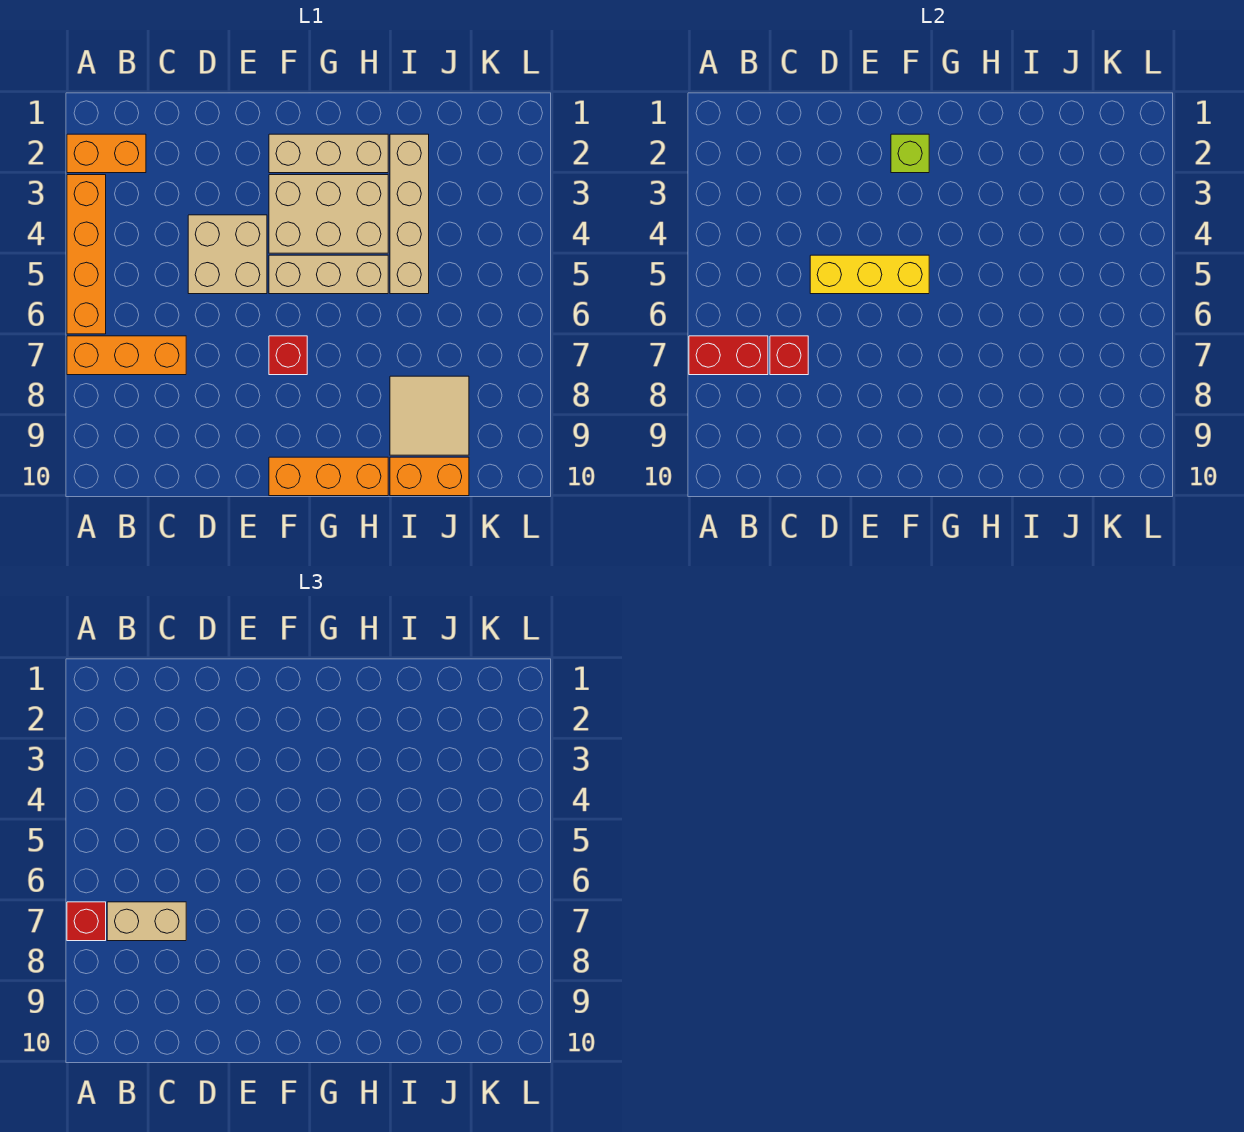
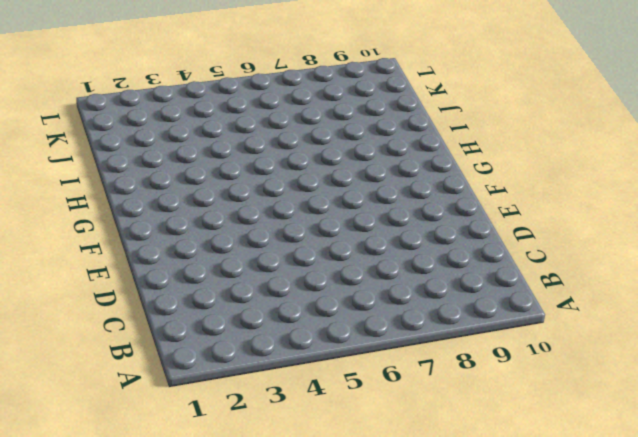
none -> orange 1x2 brick [67,134,146,173]
none -> orange 1x4 brick [67,175,106,334]
none -> orange 1x3 brick [67,336,186,375]

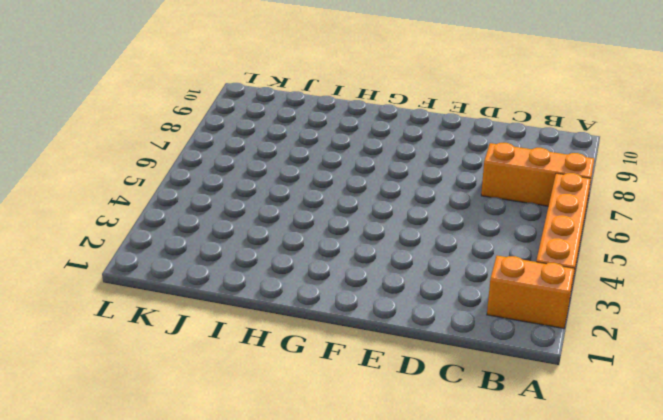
none -> tan 2x2 brick [188,215,267,294]
none -> tan 1x3 brick [269,134,388,173]
none -> tan 2x3 brick [269,175,388,253]

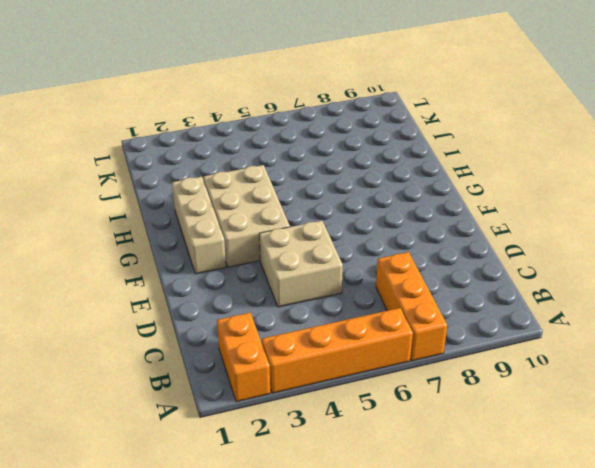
none -> tan 1x3 brick [269,255,388,294]
none -> red 1x1 brick [269,336,307,375]
none -> orange 1x3 brick [269,457,388,496]

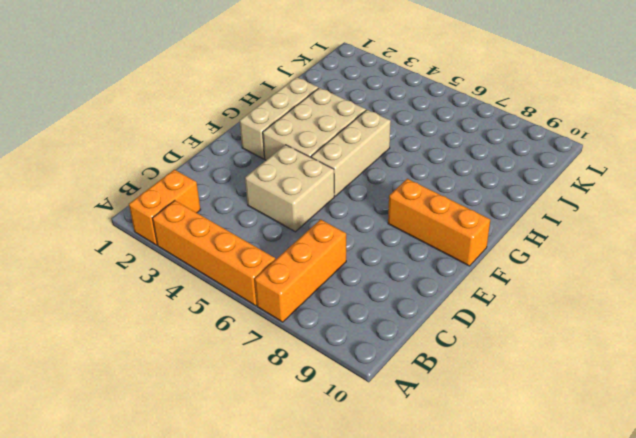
orange 1x3 brick [388,179,490,266] -> orange 1x3 brick turned to [269,457,388,496]
none -> red 1x1 brick [269,336,307,375]
none -> tan 1x4 brick [390,134,429,294]
none -> tan 2x2 tile [390,376,469,455]

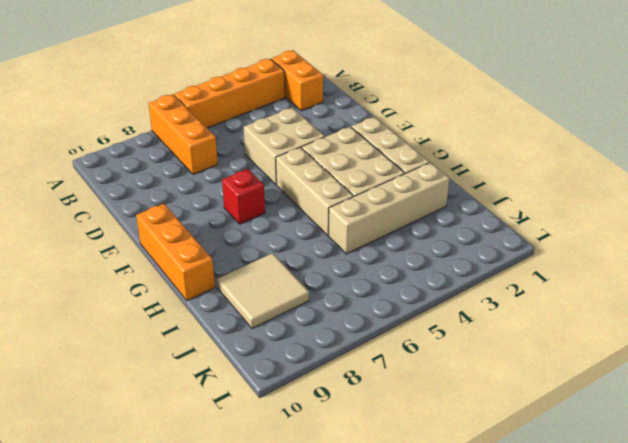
none -> orange 1x2 brick [390,457,469,496]
none -> red 1x2 brick [689,336,768,375]
none -> red 1x1 brick [770,336,808,375]

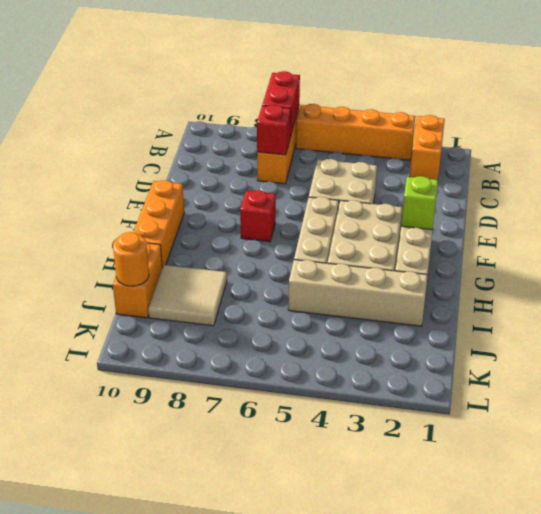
orange 1x1 round brick [113,232,149,286] -> none
none -> yellow 1x3 brick [810,255,929,294]
none -> red 1x1 brick [67,902,106,941]
none -> tan 1x2 brick [107,902,186,941]

